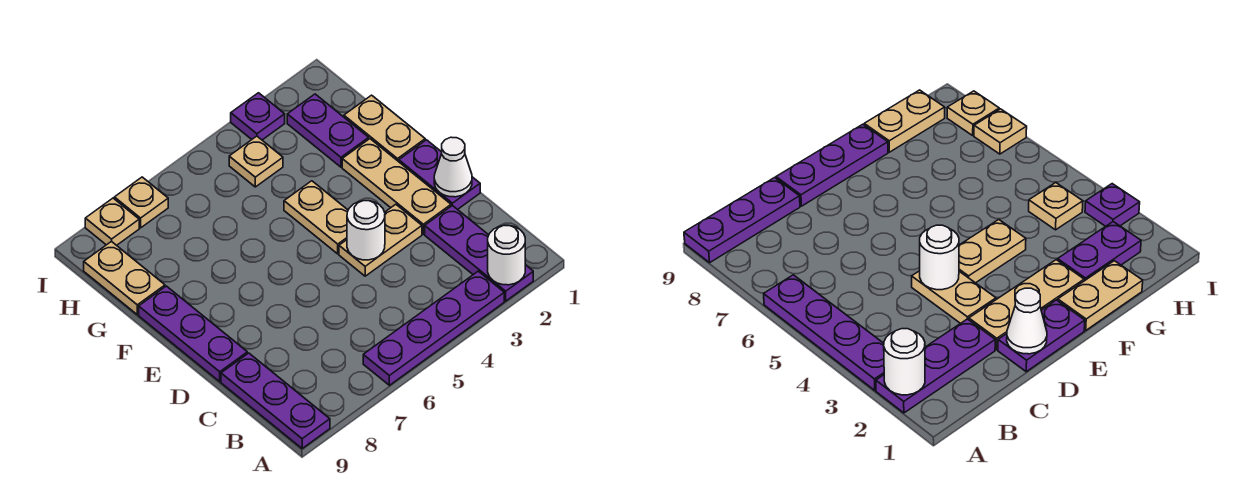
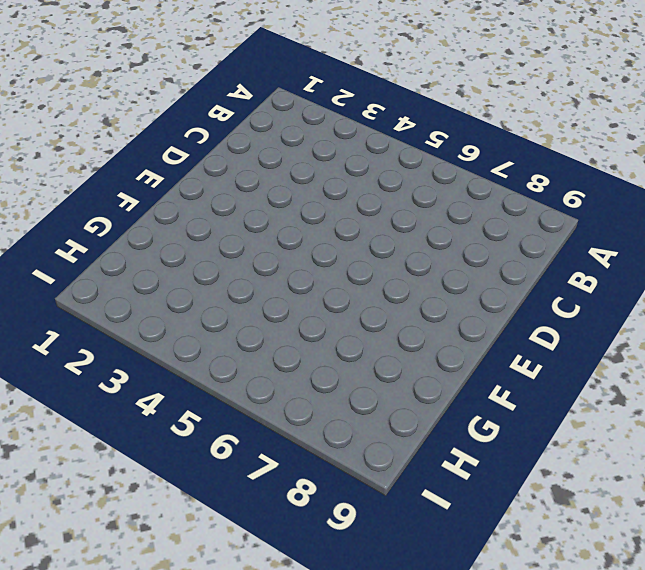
none -> purple 1x3 plate [425,205,533,301]
none -> purple 1x4 plate [363,271,504,385]
none -> purple 1x3 plate [221,353,330,448]

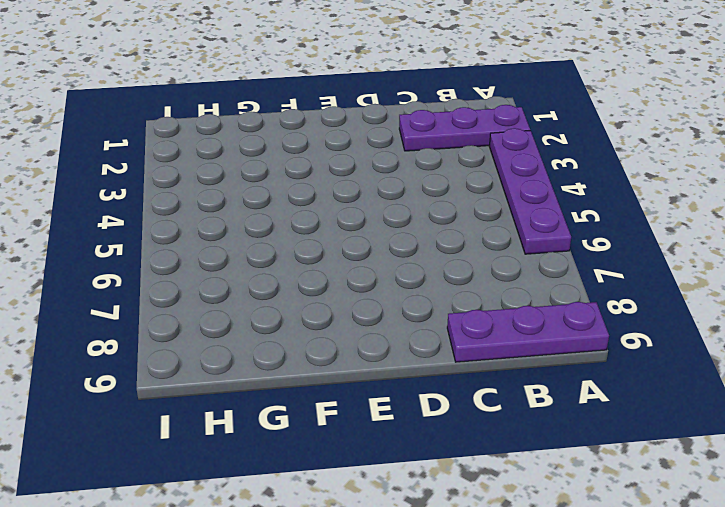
none -> purple 1x2 plate [399,140,480,210]
none -> tan 1x3 plate [342,139,451,234]
none -> tan 1x2 plate [339,204,422,276]

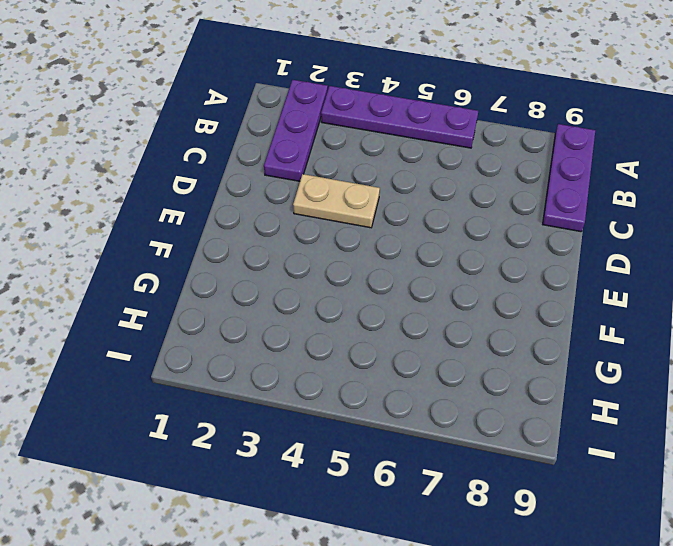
none -> purple 1x2 plate [399,140,480,210]
none -> tan 1x3 plate [342,139,451,234]
none -> purple 1x3 plate [139,286,247,381]

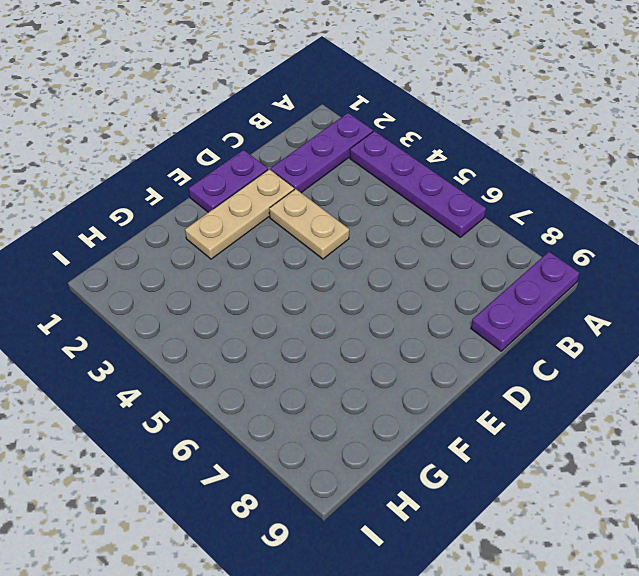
none -> purple 1x3 plate [139,286,247,381]
none -> tan 1x2 plate [284,181,348,254]
none -> tan 1x2 plate [344,95,425,162]

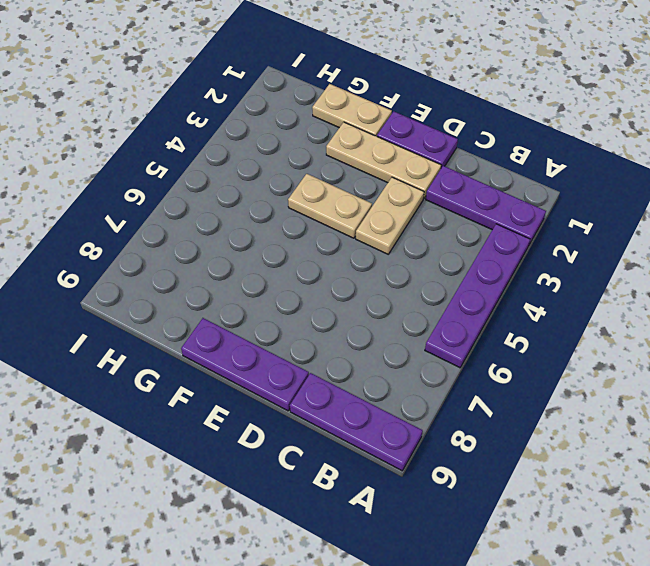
none -> purple 1x2 plate [287,94,369,167]
none -> tan 1x2 plate [84,241,165,315]
none -> tan 1x1 plate [229,136,283,187]

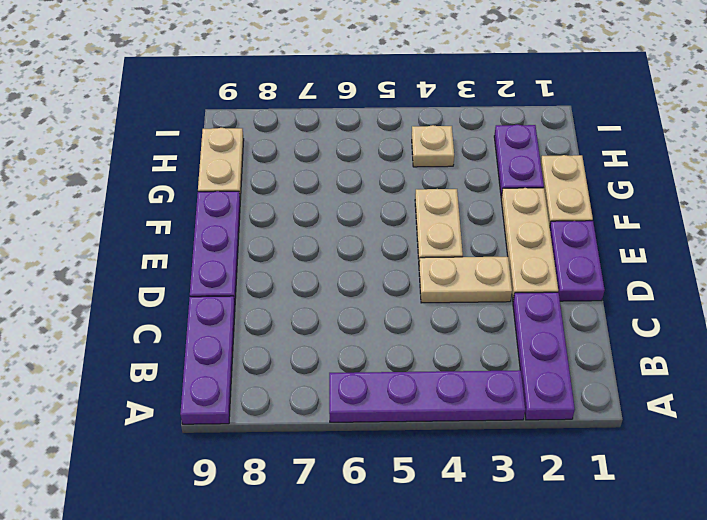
none -> purple 1x1 plate [231,93,285,140]
none -> tan 1x1 plate [114,177,168,228]
none -> tan 1x1 plate [85,198,139,245]

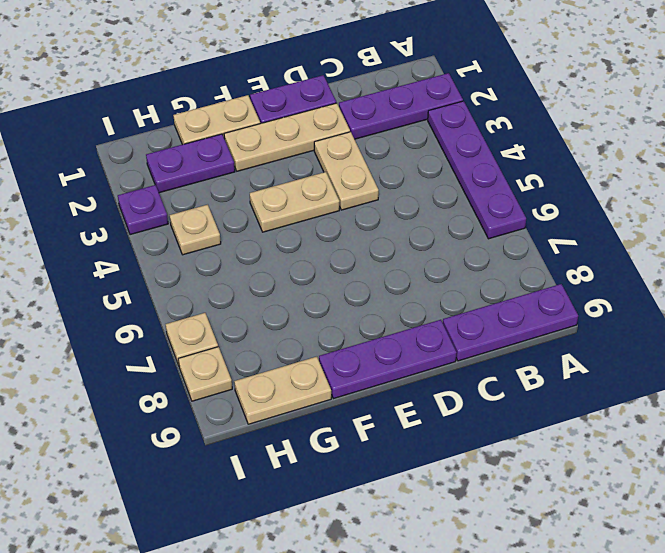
none -> white 1x1 round brick [488,225,525,285]
none -> white 1x1 cone [434,137,472,197]
none -> white 1x1 round brick [347,201,385,260]

